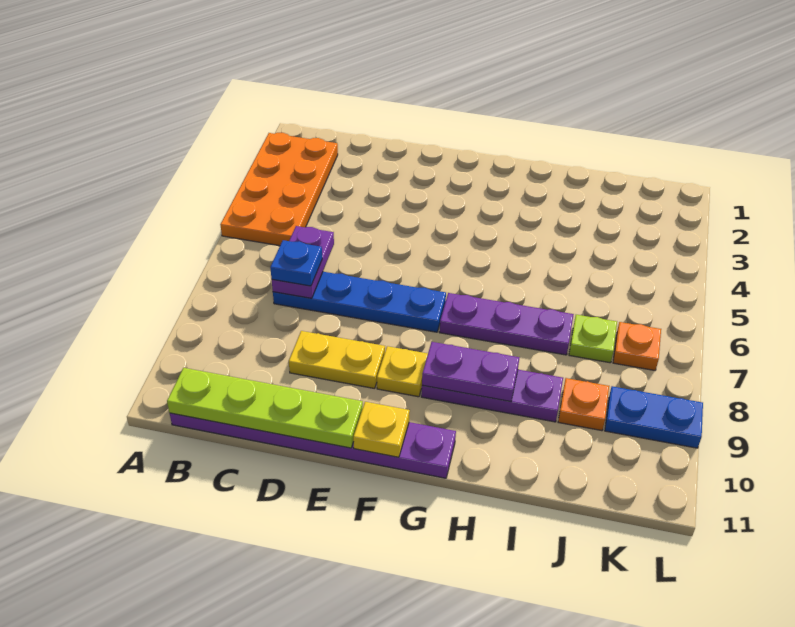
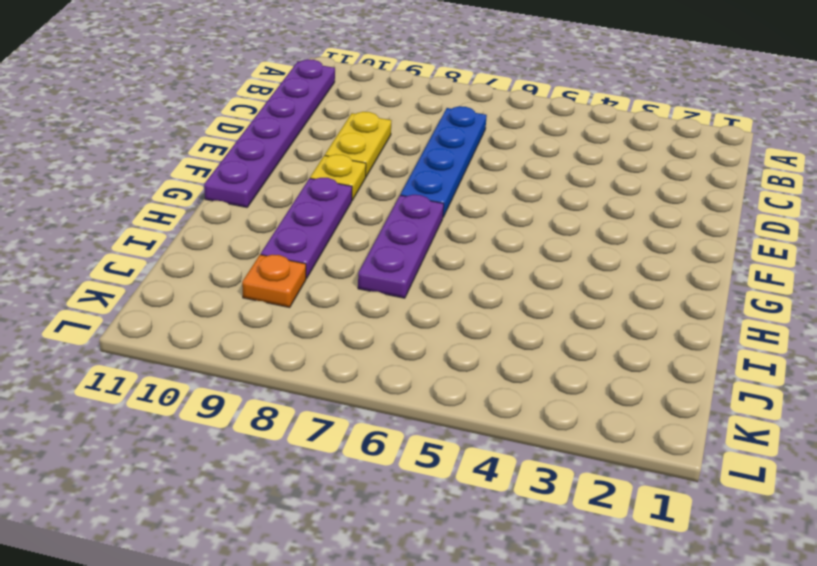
none -> orange 2x4 plate [220,133,338,246]
none -> lime 1x1 plate [569,315,617,363]
none -> orange 1x1 plate [613,322,661,370]

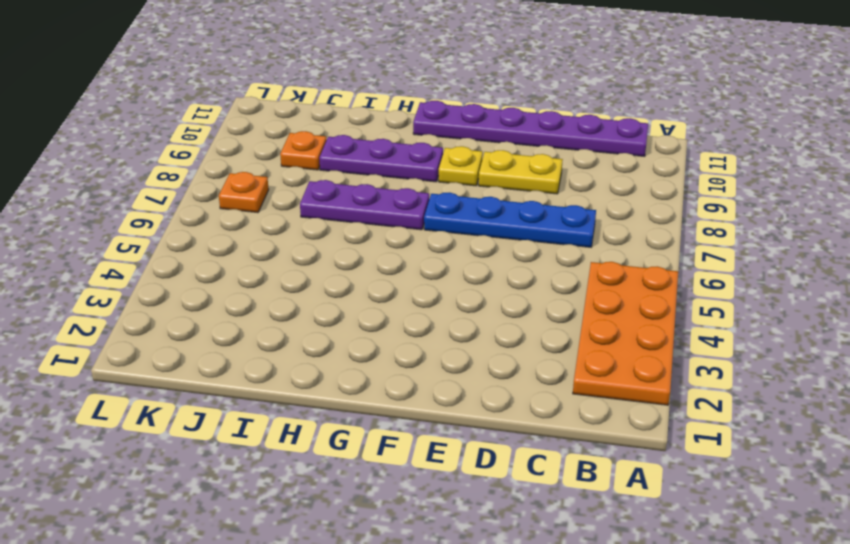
none -> lime 1x1 plate [569,315,617,363]
none -> blue 1x2 plate [605,386,703,448]
none -> lime 1x4 plate [167,368,363,448]

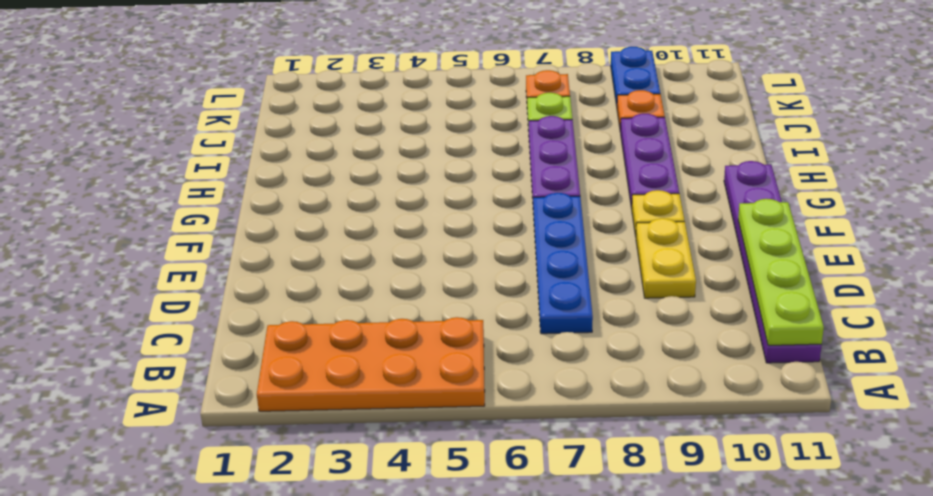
none -> purple 1x2 plate [272,226,334,298]
none -> yellow 1x1 plate [353,402,410,457]
none -> purple 1x2 plate [422,342,519,401]

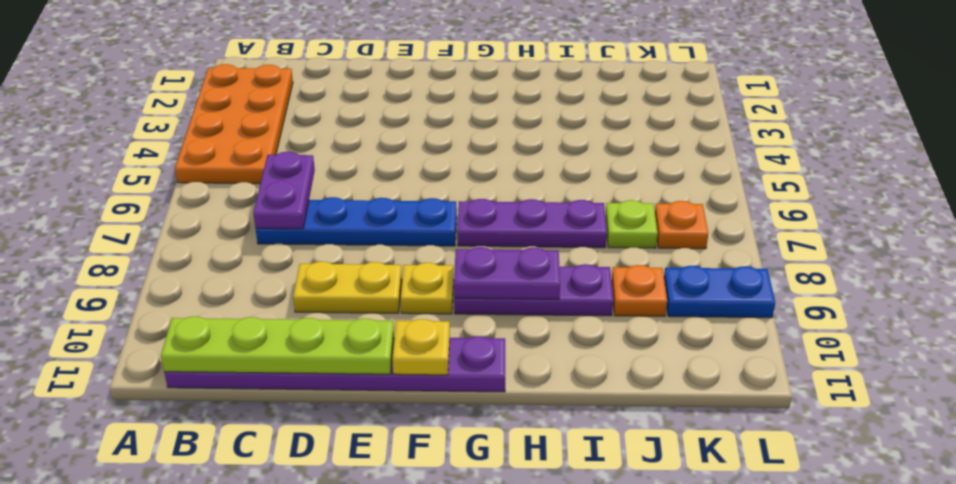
none -> blue 1x1 plate [270,240,322,286]

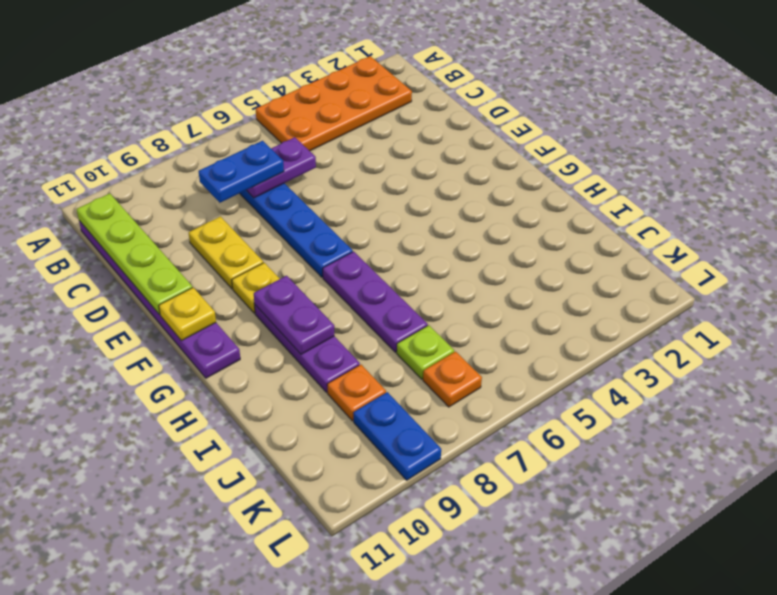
blue 1x2 plate [199,141,284,203] -> blue 1x1 plate [270,240,322,286]

